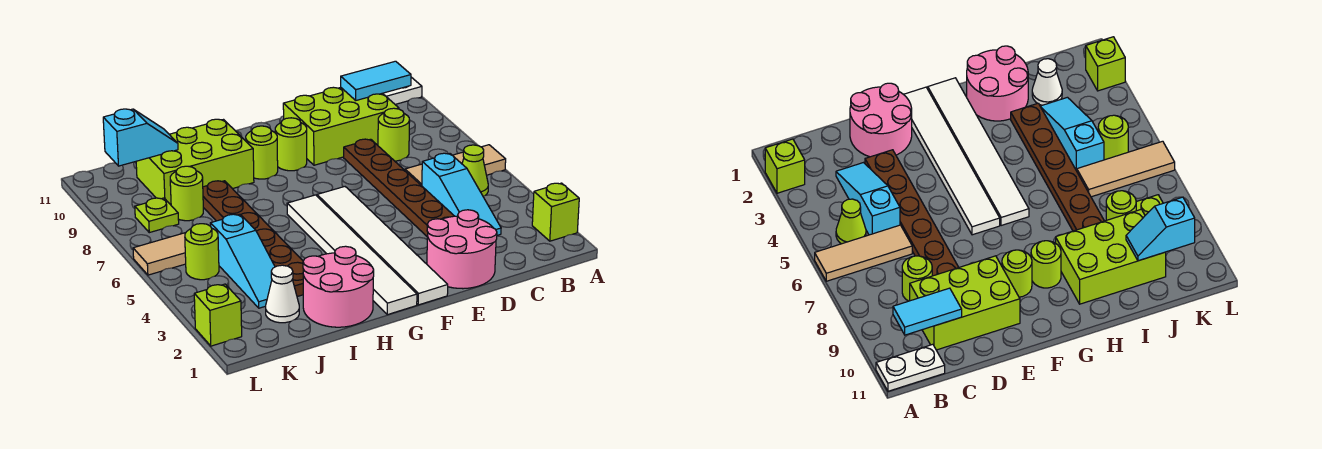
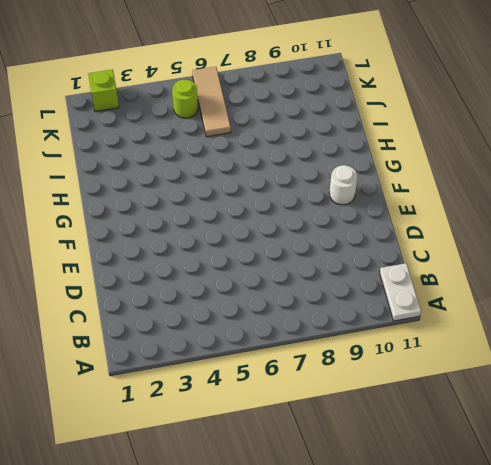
white 1x1 round brick [329,165,357,205] -> none
none -> lime 1x1 brick [532,183,579,241]
none -> tan 1x3 tile [405,145,506,186]
none -> lime 1x1 cone [462,145,488,196]

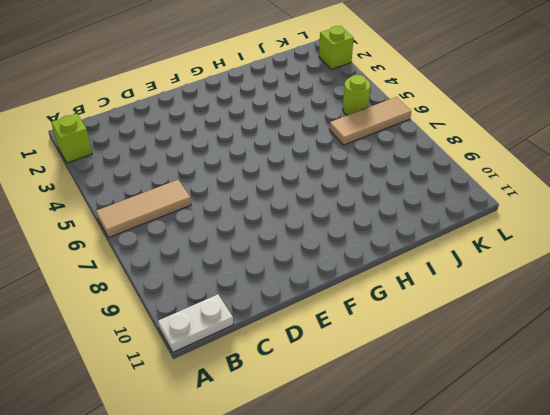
none -> lime 1x1 cone [462,145,488,196]
none -> cyan 1x3 slope [422,153,501,235]
none -> lime 1x1 round brick [378,108,410,161]

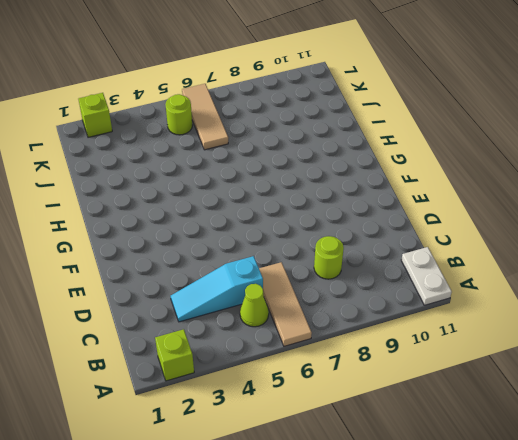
none -> lime 2x3 brick [283,87,399,165]
none -> pink 2x2 round brick [427,210,497,289]
none -> brown 1x6 plate [344,139,454,236]

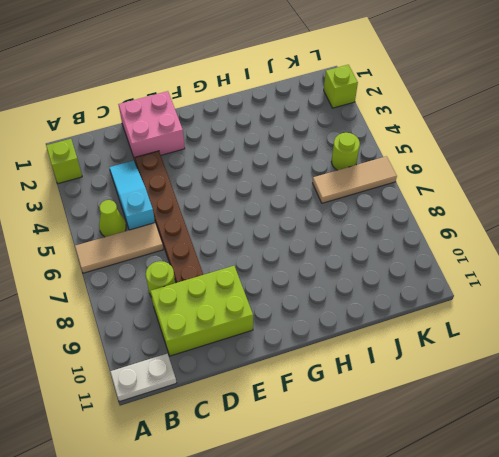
pink 2x2 brick [118,91,185,160] -> pink 2x2 round brick [427,210,497,289]
none -> white 1x6 tile [317,187,448,305]
none -> lime 1x1 round brick [275,118,307,171]
none -> white 1x6 tile [287,195,417,315]

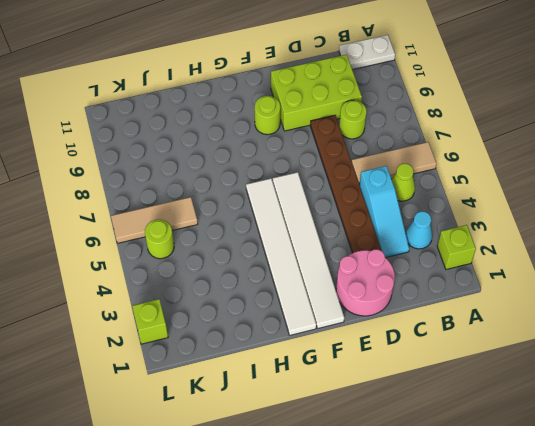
cyan 1x1 cone [406,212,433,249] -> none
none -> lime 1x1 round brick [246,126,278,179]
none -> pink 2x2 round brick [303,246,374,327]
none -> lime 2x3 brick [136,119,254,205]

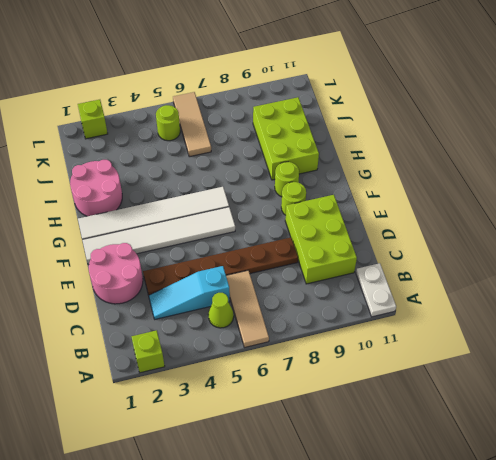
none -> lime 1x1 round brick [378,108,410,161]
none -> brown 1x6 plate [203,181,304,297]
none -> white 1x1 cone [266,265,299,323]

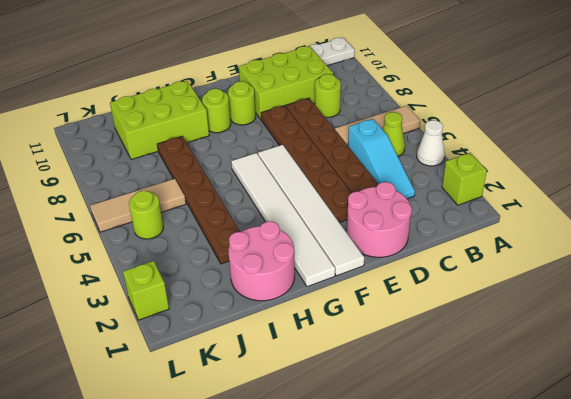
white 1x1 cone [417,120,445,166] -> white 1x1 cone moved to [266,265,299,323]
brown 1x6 plate [261,105,351,223] -> none
none -> cyan 1x3 slope [210,214,275,308]
none -> lime 1x1 round brick [170,166,203,221]
none -> lime 1x1 plate [135,198,179,233]

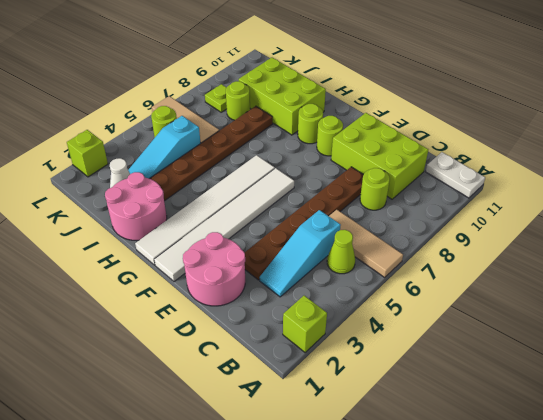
none -> cyan 1x2 tile [341,61,411,100]
none -> cyan 1x2 slope [103,109,178,166]

